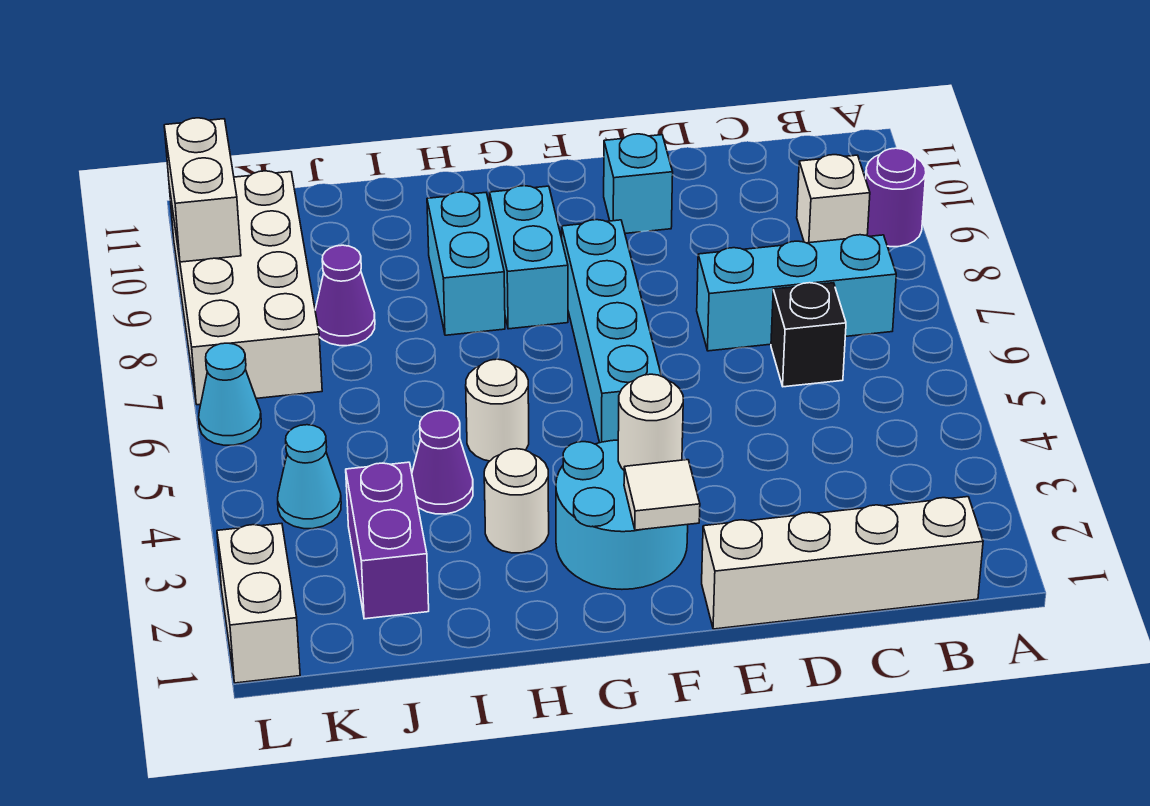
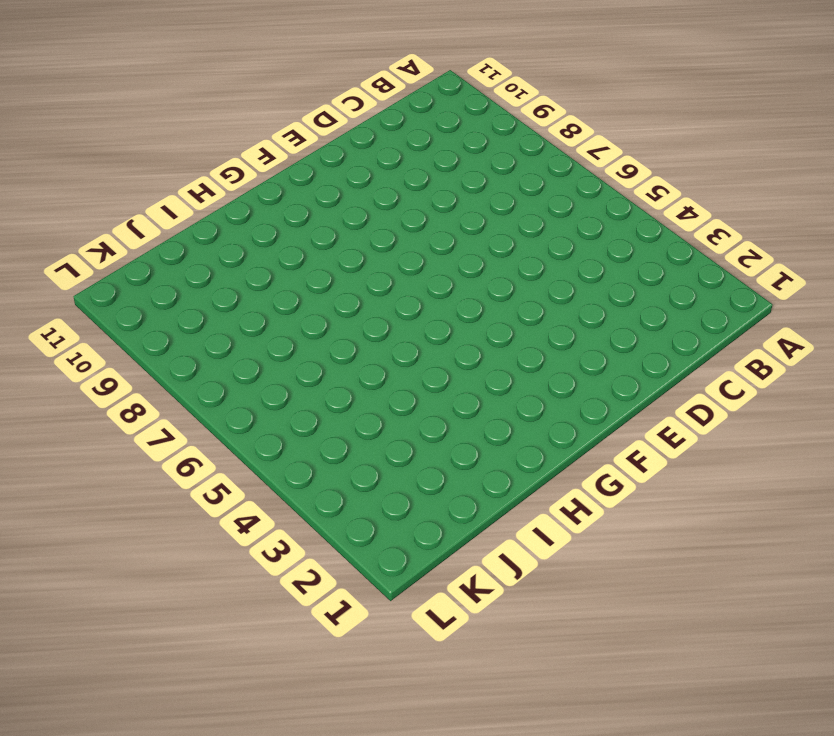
none -> purple 1x1 round brick [866,148,926,247]
none -> white 1x4 brick [702,497,983,629]
none -> cyan 1x3 brick [697,235,896,351]

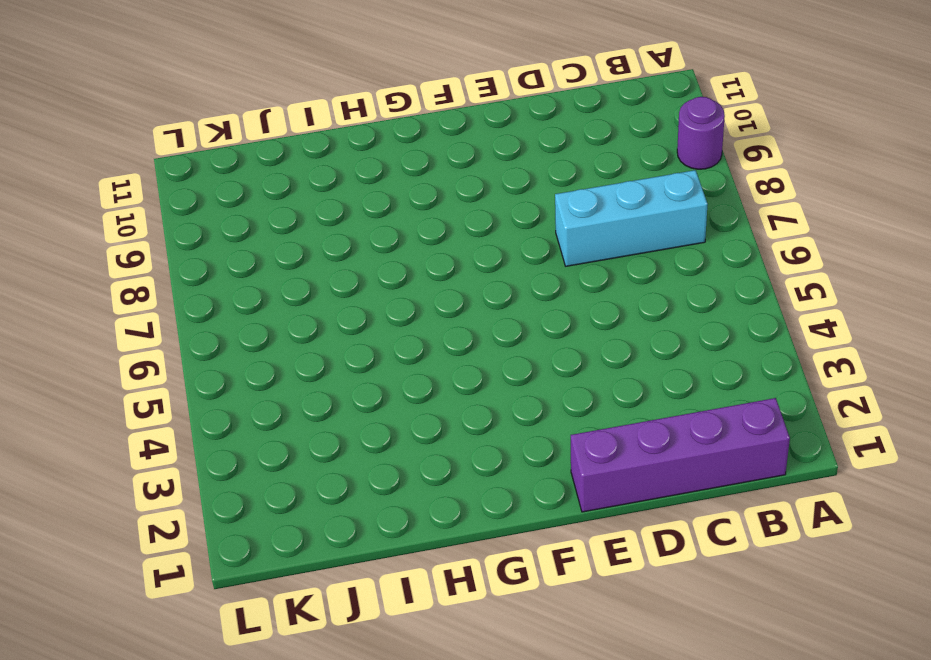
purple 1x4 brick [571,398,790,512] -> white 1x4 brick [702,497,983,629]
none -> white 1x1 brick [797,155,870,243]
none -> black 1x1 brick [771,283,846,387]
none -> cyan 1x1 brick [604,134,673,233]

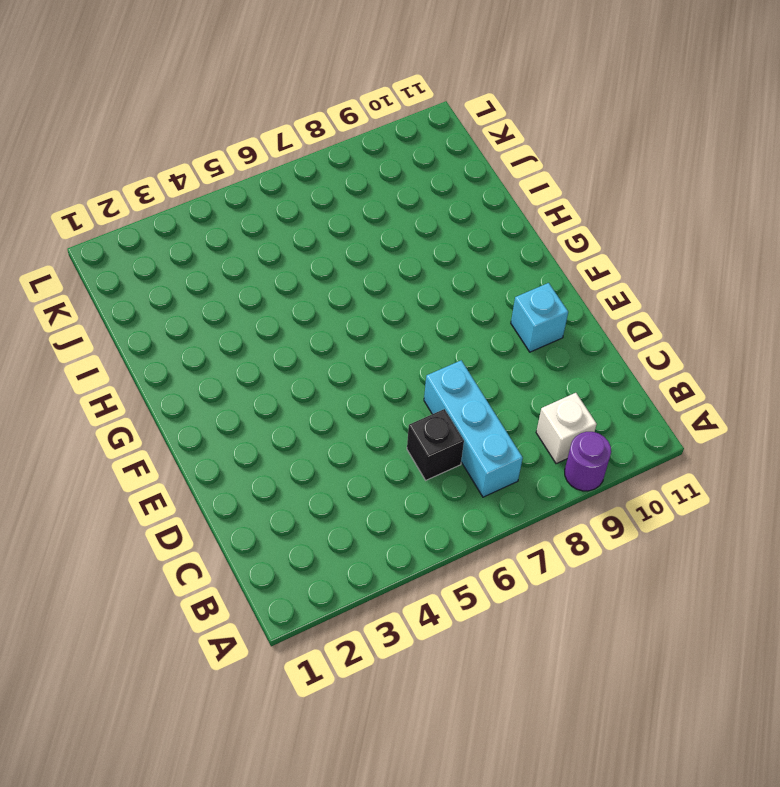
none -> white 1x4 brick [702,497,983,629]
none -> cyan 2x2 round brick [556,440,688,589]
none -> cyan 1x4 brick [562,220,661,443]

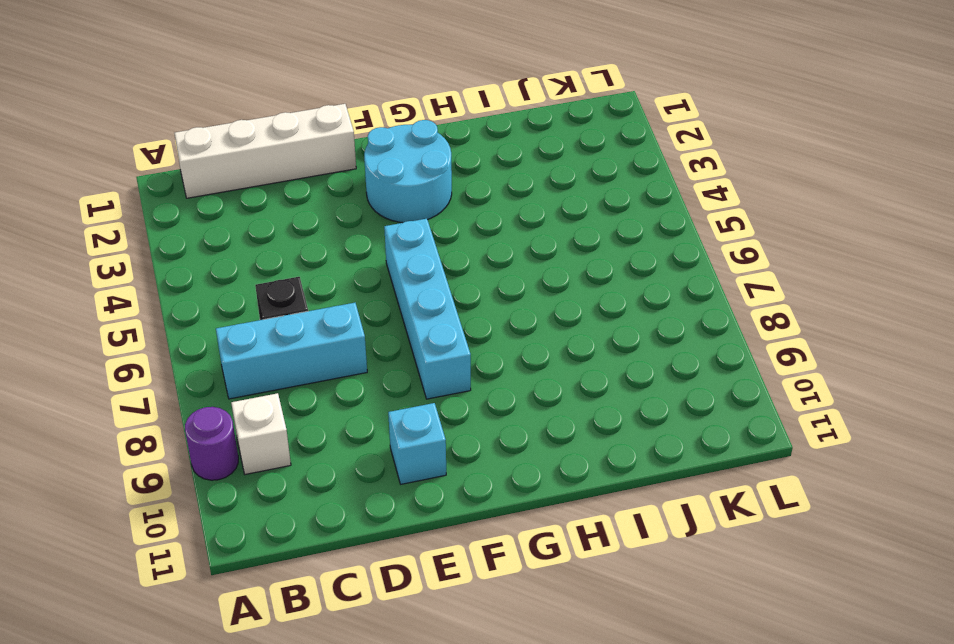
none -> cyan 1x2 brick [490,186,568,329]
none -> white 1x1 round brick [484,449,549,553]
none -> white 1x1 round brick [466,359,529,461]

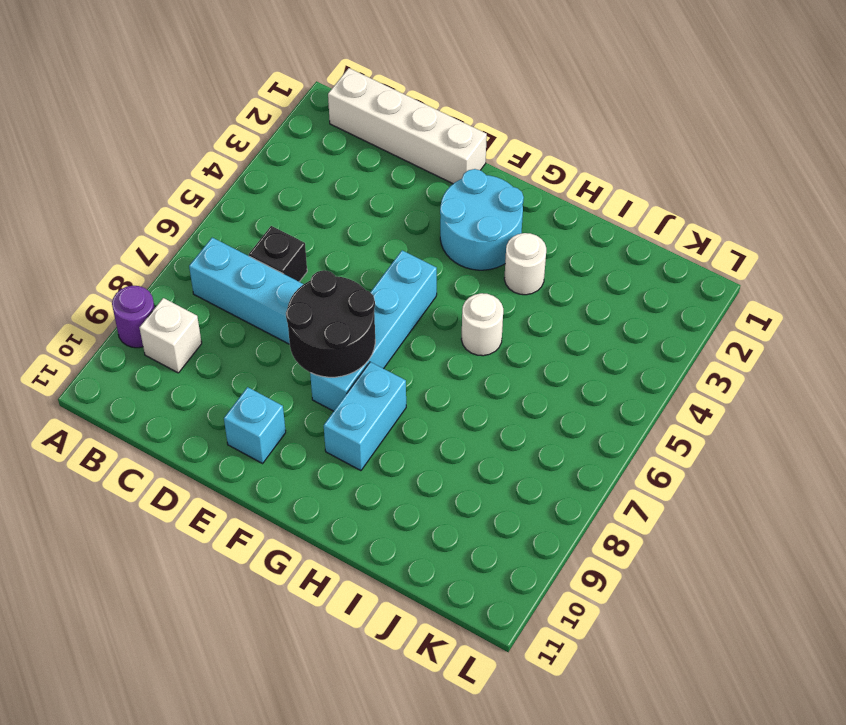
black 2x2 round brick [286,270,375,377] -> none
none -> cyan 1x2 brick [427,192,505,335]
none -> purple 1x1 cone [412,411,473,514]
none -> purple 1x2 brick [346,462,429,619]

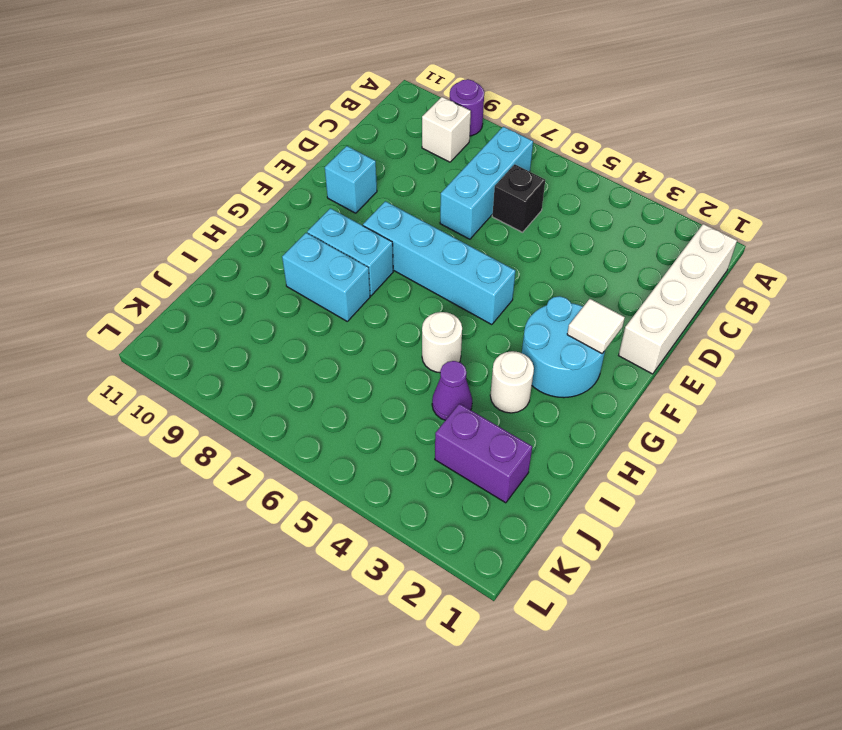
none -> purple 1x1 cone [315,245,375,346]
none -> cyan 1x1 cone [278,425,341,529]
none -> white 2x4 brick [169,171,322,405]

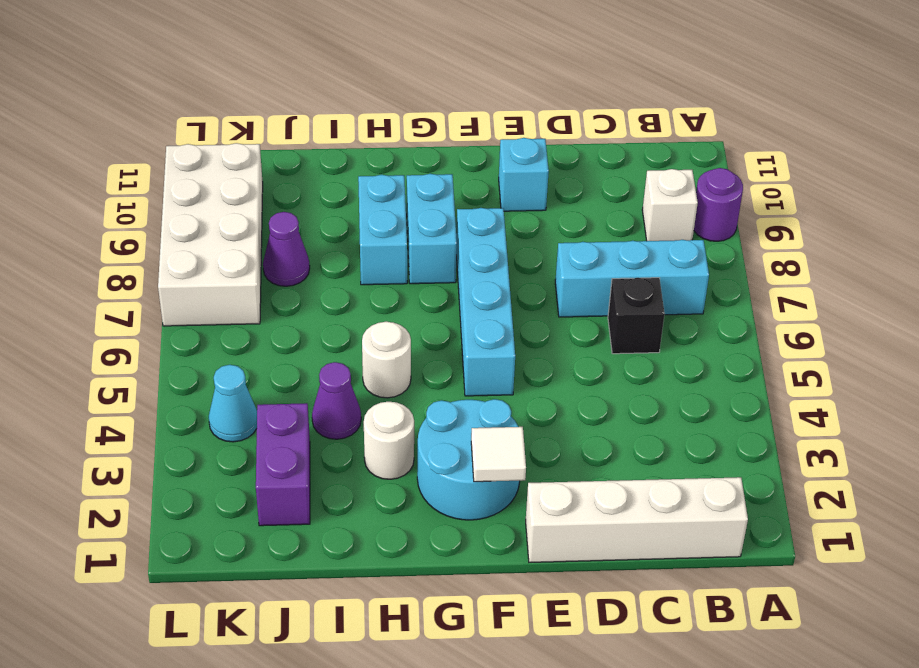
none -> white 1x2 brick [217,523,300,683]
none -> cyan 1x1 cone [199,343,261,445]
none -> white 1x1 round brick [618,374,683,470]

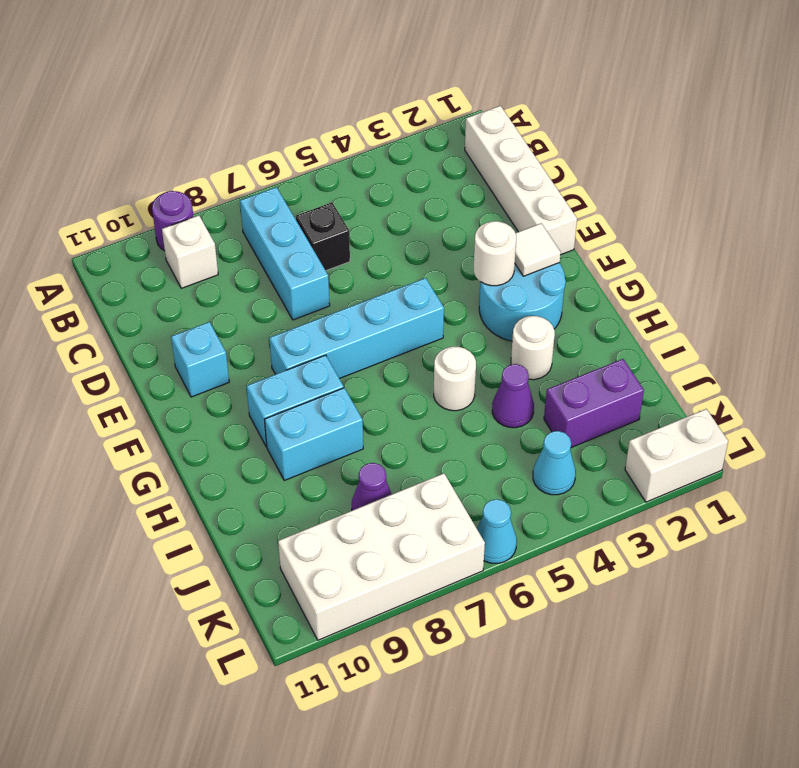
none -> white 1x2 brick [164,118,241,262]

